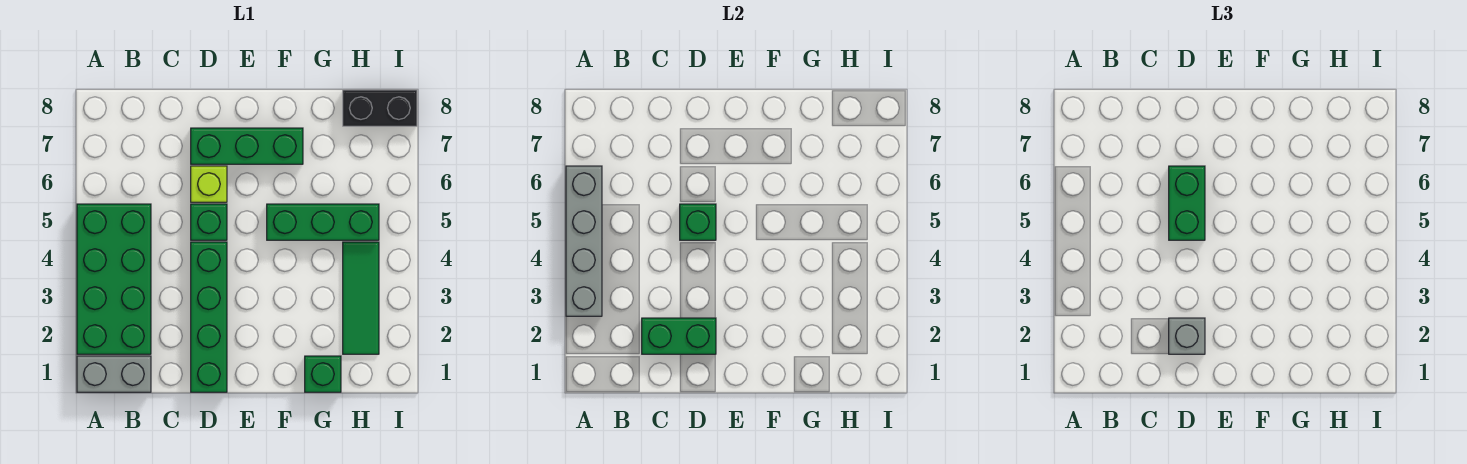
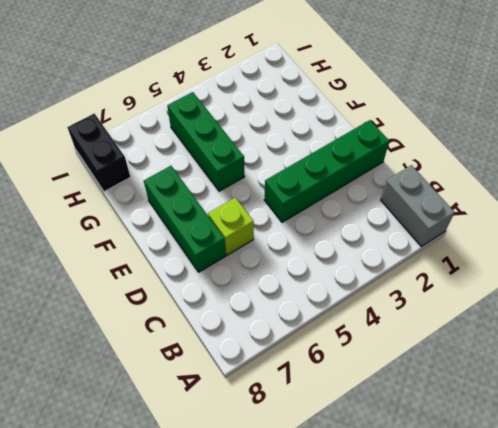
none -> green 2x4 brick [77,204,151,354]
none -> green 1x1 brick [191,204,227,240]
none -> green 1x1 brick [305,356,341,392]

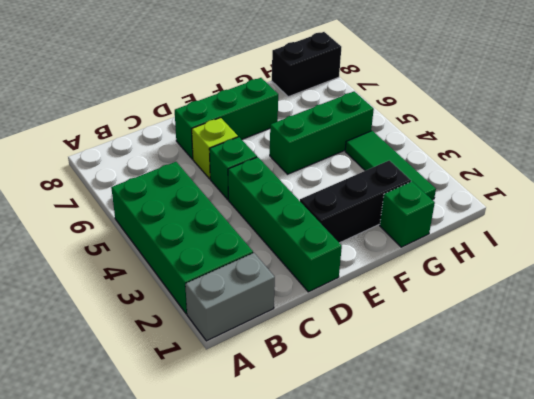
black 1x3 brick [300,160,411,243] -> none
none -> grey 1x4 brick [566,166,602,316]
none -> green 1x2 brick [642,318,716,354]
none -> green 1x1 brick [680,204,716,240]

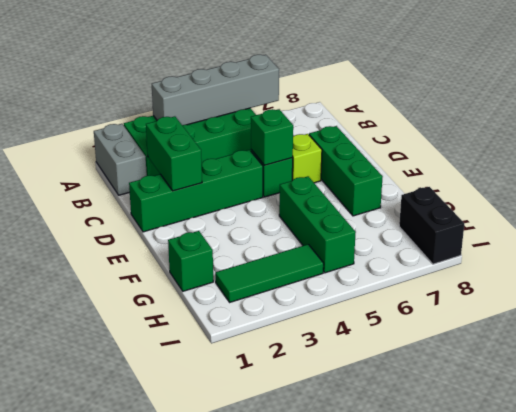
none -> grey 1x1 brick [1169,318,1205,354]
none -> green 1x2 brick [1169,166,1205,240]

